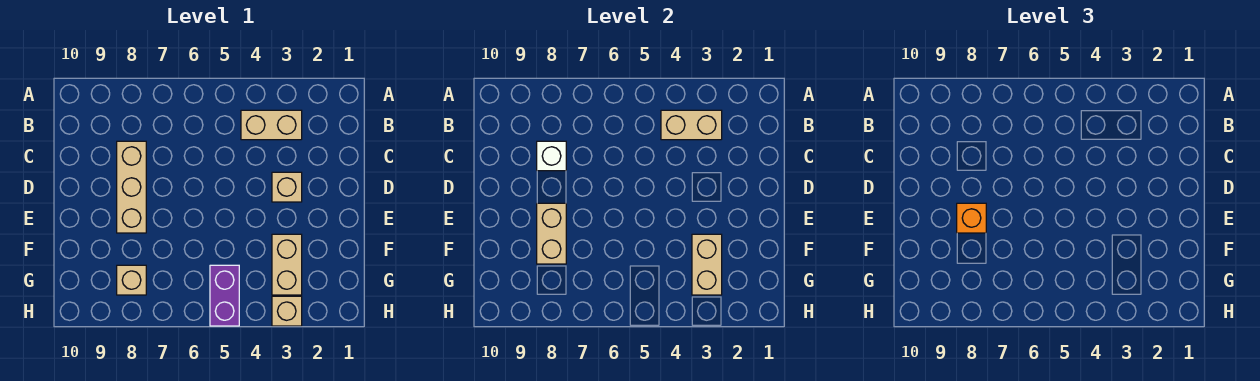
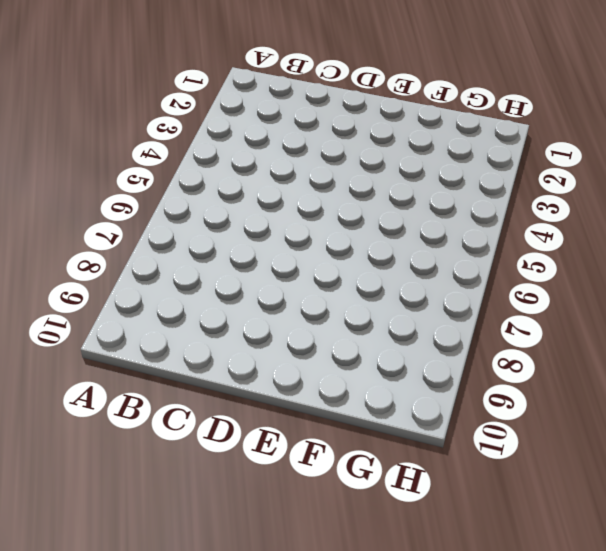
none -> tan 1x2 brick [241,110,302,140]
none -> tan 1x3 brick [117,141,146,233]
none -> tan 1x1 brick [272,172,302,202]

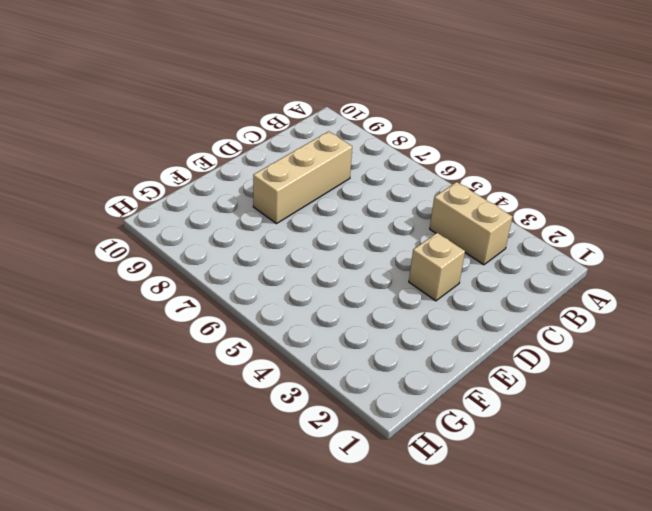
none -> tan 1x2 brick [272,234,302,295]
none -> purple 1x2 brick [210,265,239,326]
none -> tan 1x1 brick [117,265,146,295]

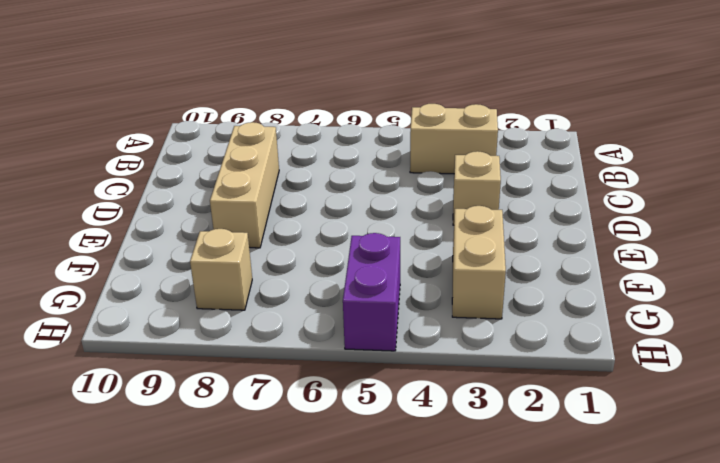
none -> tan 1x1 brick [272,296,302,326]
none -> tan 1x2 brick [661,110,722,140]
none -> white 1x1 brick [537,141,566,171]

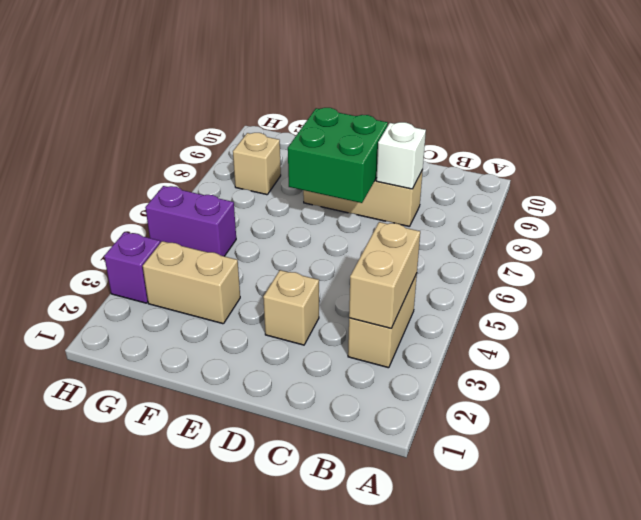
green 2x2 brick [288,108,388,203] -> tan 1x2 brick [537,203,566,264]
purple 1x1 brick [104,232,160,303] -> tan 1x1 brick [272,296,302,326]
none -> tan 1x2 brick [692,234,722,295]
none -> orange 1x1 brick [957,203,986,233]

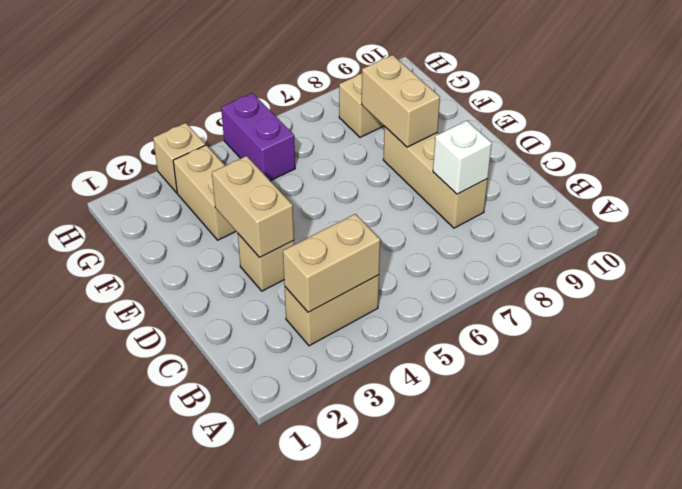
tan 1x2 brick [212,156,294,257] -> tan 1x2 brick moved to [692,234,722,295]
none -> orange 1x1 brick [957,203,986,233]

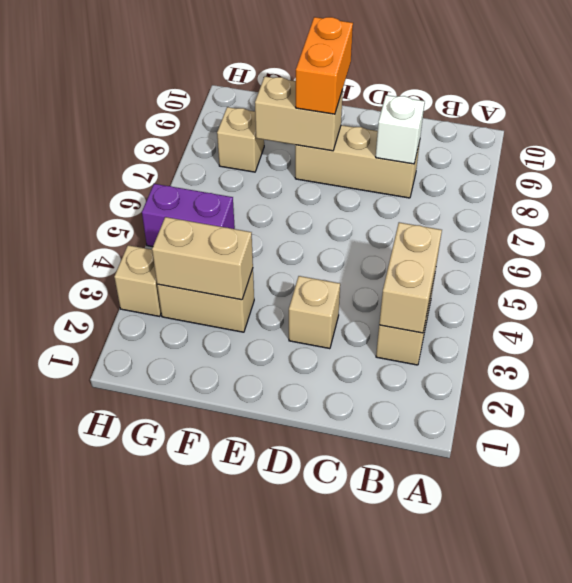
orange 1x2 brick [296,17,353,114] -> orange 1x1 brick [957,203,986,233]

